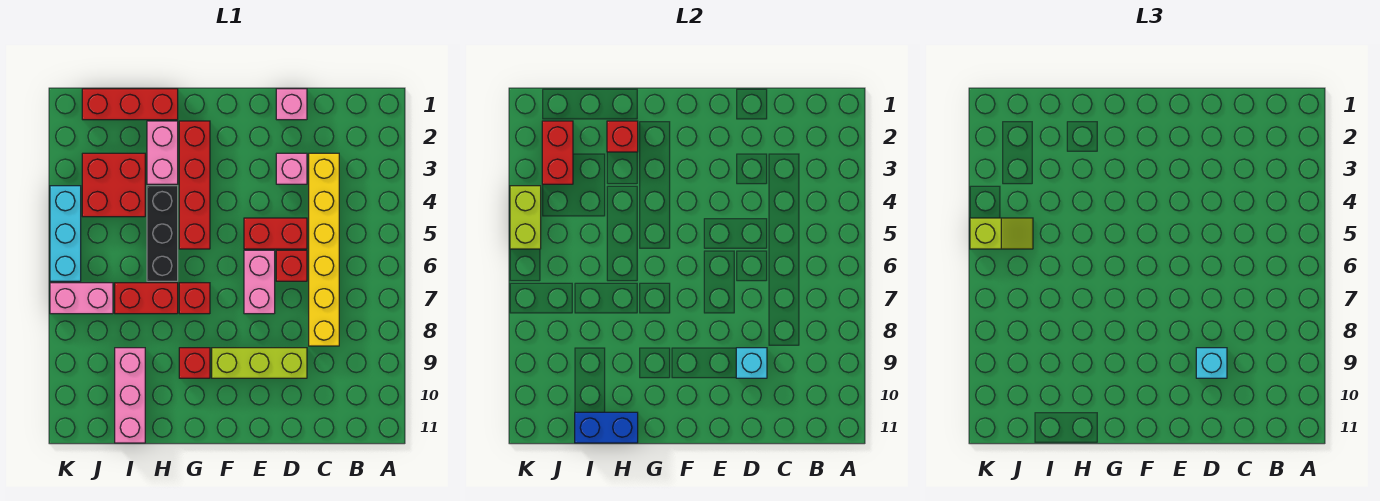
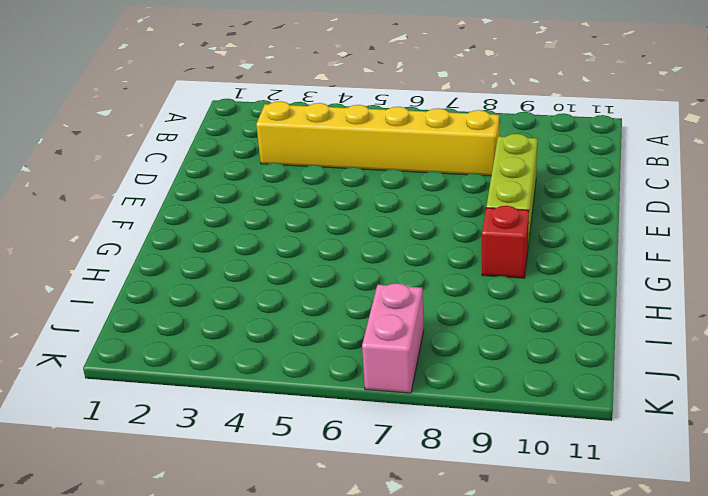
none -> pink 1x1 brick [276,89,307,120]
none -> pink 1x1 brick [276,153,307,184]
none -> red 1x2 brick [244,218,307,249]

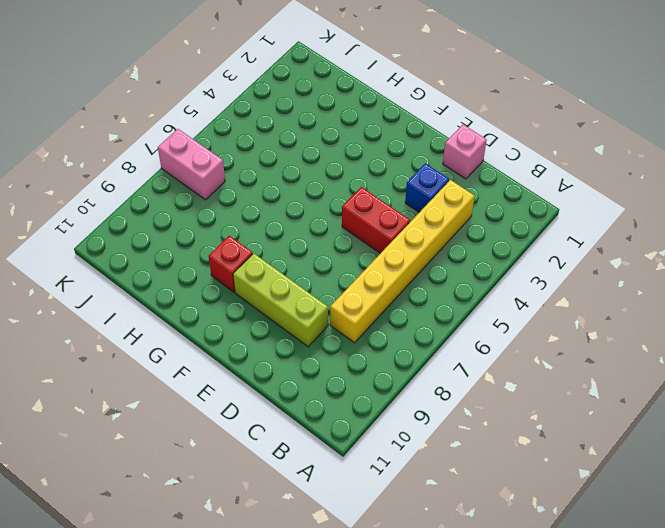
blue 1x1 brick [405,163,449,212] -> pink 1x1 brick [276,153,307,184]
none -> red 1x1 brick [276,250,307,281]
none -> pink 1x2 brick [244,250,275,314]
none -> red 1x4 brick [179,121,210,249]

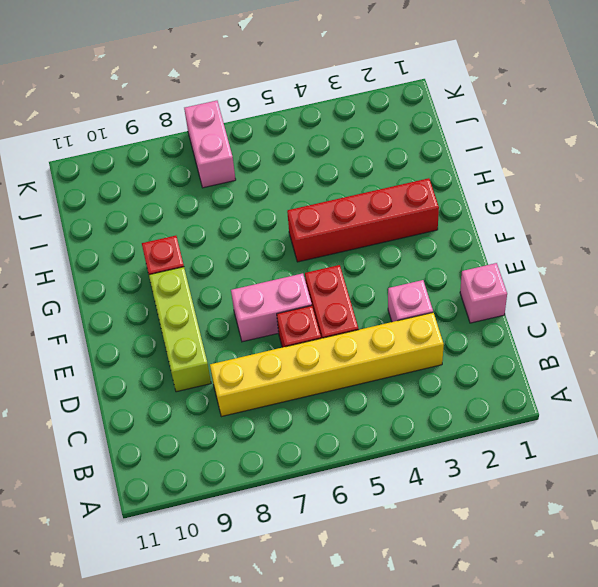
none -> red 1x1 brick [179,283,210,314]
none -> red 1x3 brick [82,89,178,120]
none -> pink 1x2 brick [147,121,178,184]

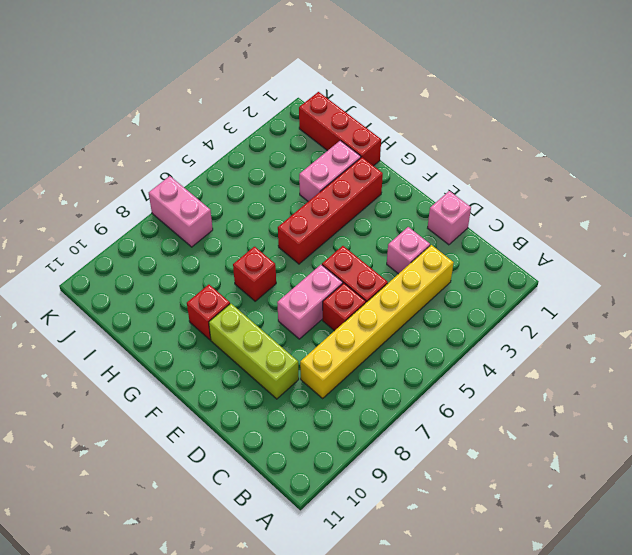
none -> black 1x3 brick [147,186,178,281]
none -> red 1x2 brick [115,283,178,314]
none -> red 2x2 brick [82,153,145,217]

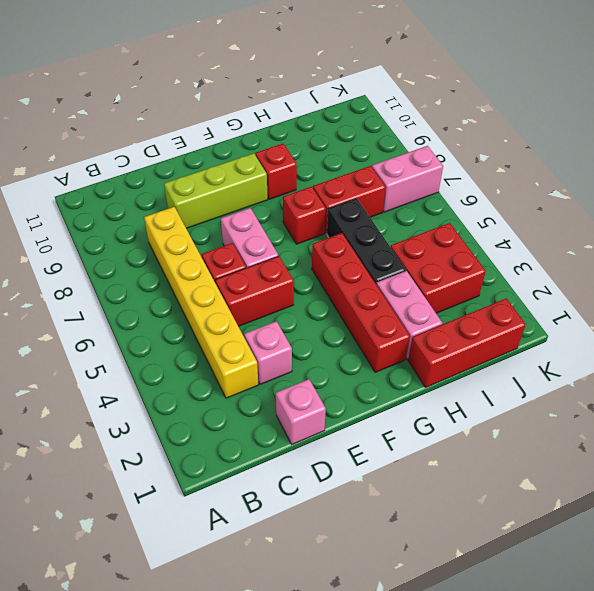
none -> pink 1x3 brick [115,348,145,443]
none -> cyan 1x3 brick [50,186,81,281]
none -> cyan 1x1 brick [736,348,767,378]

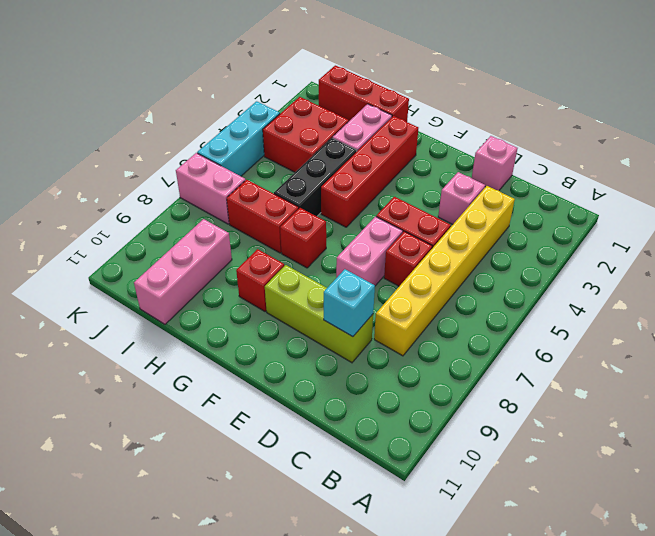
none -> red 1x1 brick [607,121,638,152]
none -> blue 1x2 brick [575,412,638,443]
none -> red 1x2 brick [542,121,573,184]

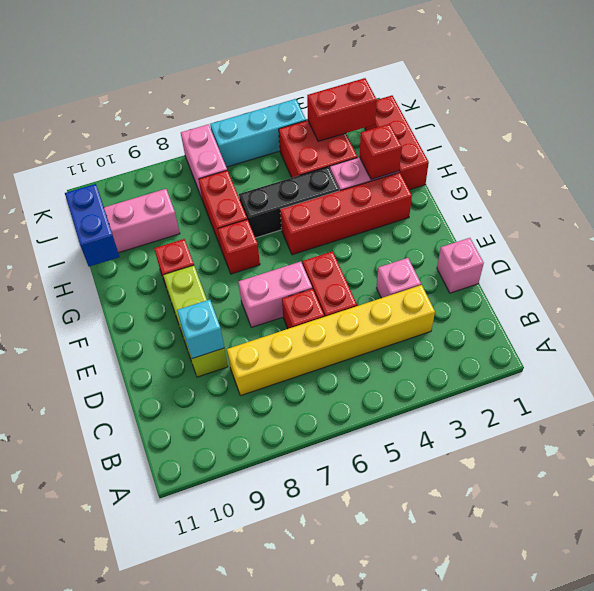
none -> lime 1x2 brick [510,186,541,249]
none -> cyan 1x1 brick [1196,348,1227,378]
none -> lime 1x2 slope [970,218,1033,249]

